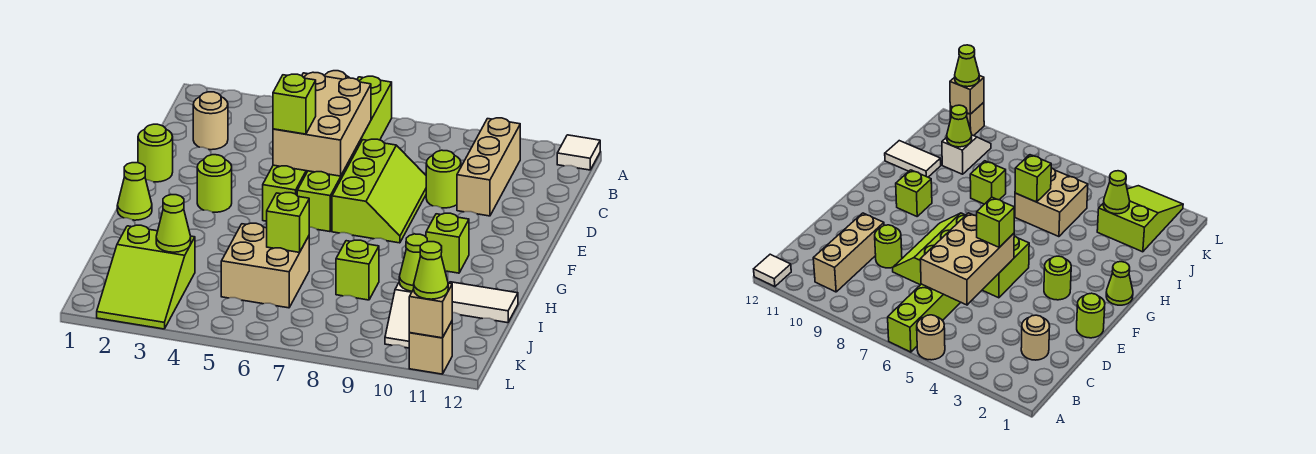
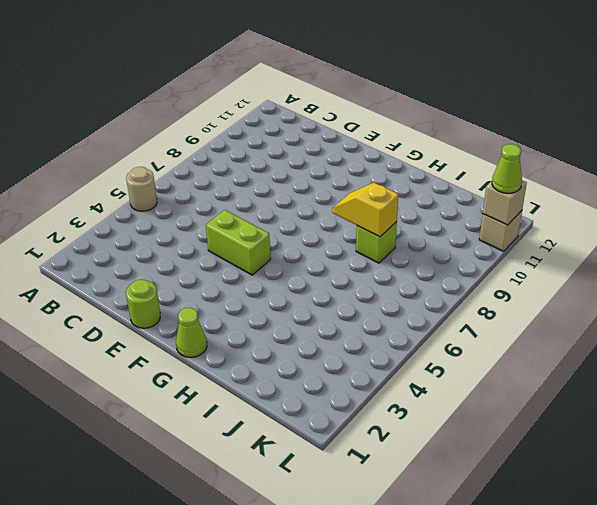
yellow 1x2 slope [332,183,398,237] -> none
none -> lime 1x6 brick [297,76,392,232]
none -> white 1x1 tile [557,135,600,170]
none -> tan 1x3 brick [457,118,520,216]

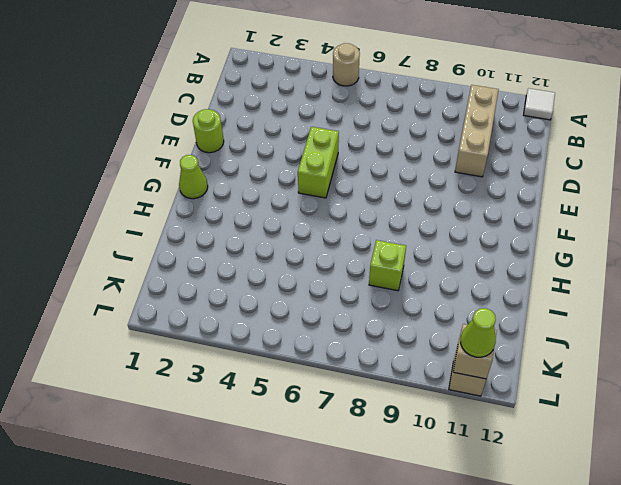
none -> lime 1x6 brick [297,76,392,232]
none -> tan 1x1 round brick [193,92,228,150]
none -> lime 2x3 slope [332,139,426,243]

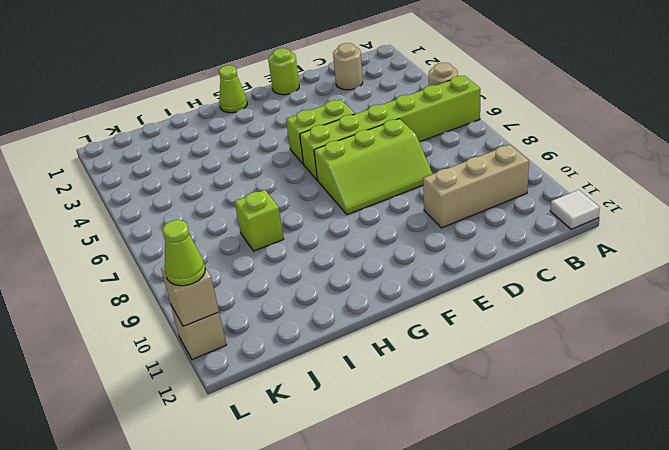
none -> lime 1x1 round brick [426,150,461,208]
none -> lime 1x1 round brick [197,155,232,212]
none -> lime 1x1 brick [426,213,469,273]

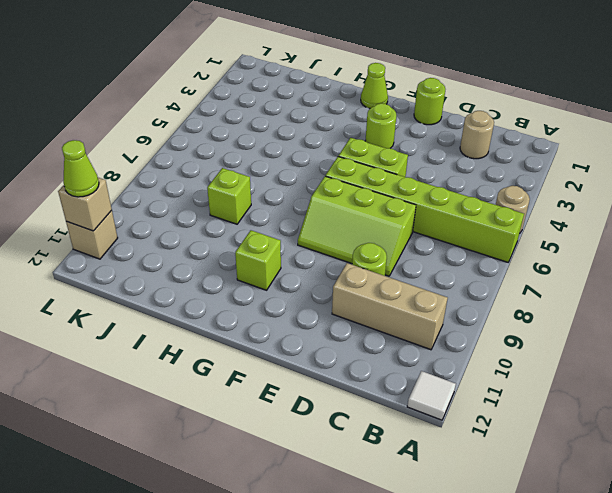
none -> tan 2x2 brick [221,223,309,308]
none -> white 1x2 tile [450,282,518,323]
none -> lime 2x3 slope [97,225,195,329]

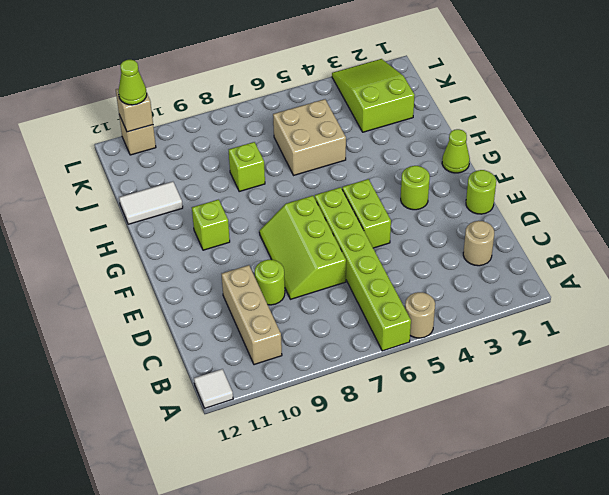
none -> white 1x2 slope [385,283,412,348]
none -> tan 2x3 brick [273,72,371,176]
none -> lime 1x1 brick [267,193,309,252]

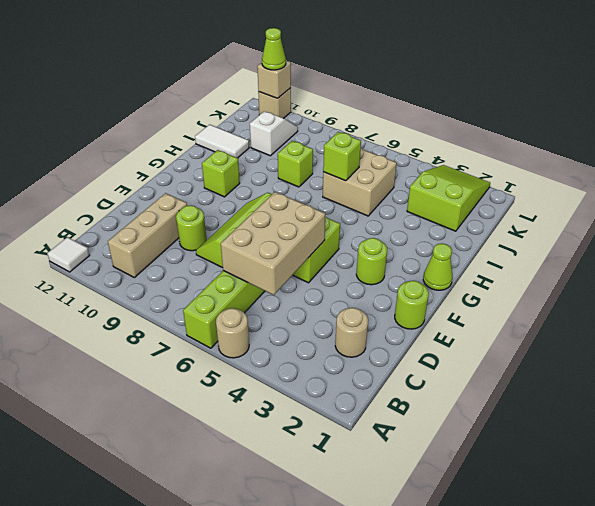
none -> lime 1x1 cone [156,195,191,252]
none -> lime 1x1 cone [399,234,427,291]
none -> lime 1x1 brick [273,74,316,134]

